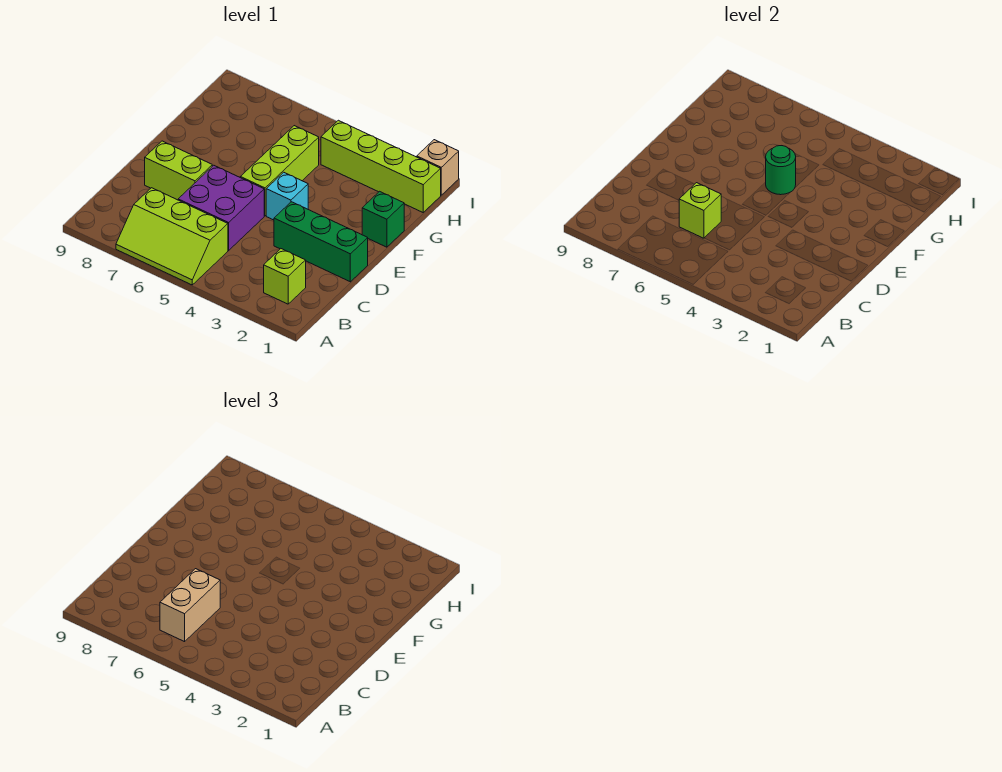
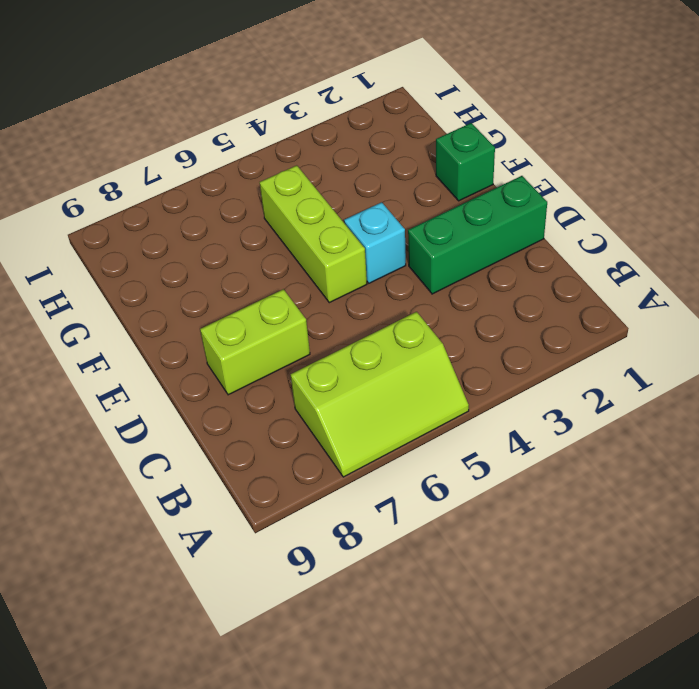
none -> lime 1x1 brick [264,249,306,304]
none -> purple 2x2 brick [178,165,264,250]
none -> lime 1x4 brick [321,120,441,212]

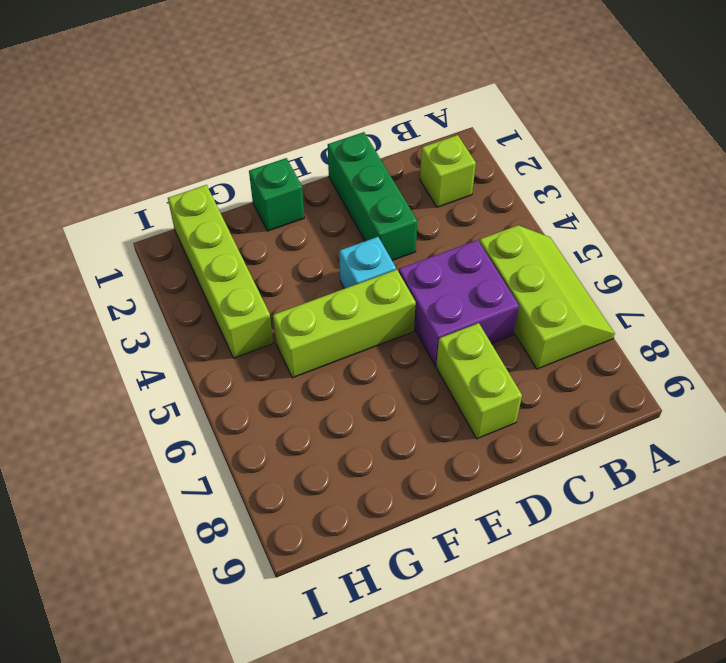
none -> tan 1x1 brick [417,140,459,195]
none -> lime 1x1 brick [679,183,721,238]
none -> green 1x1 round brick [766,146,796,195]

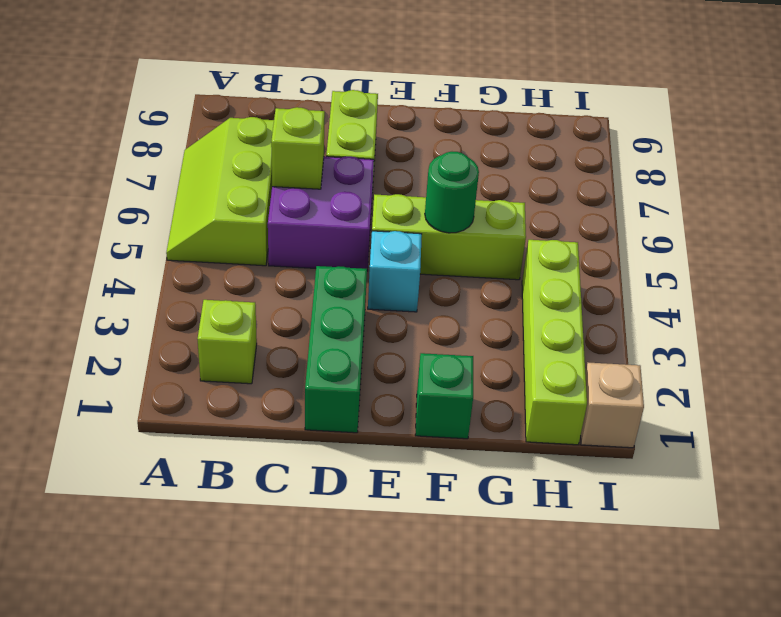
none -> tan 1x2 brick [160,569,220,642]

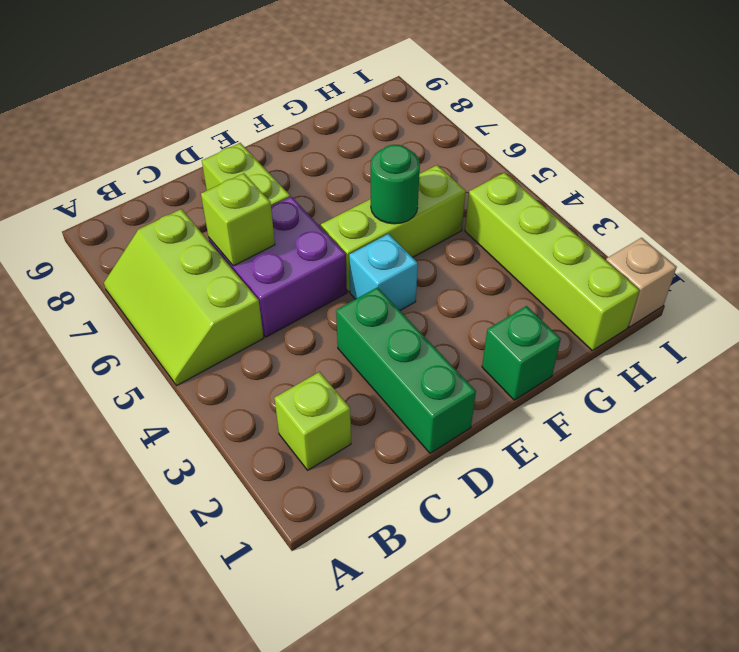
none -> tan 1x2 brick [160,569,220,642]

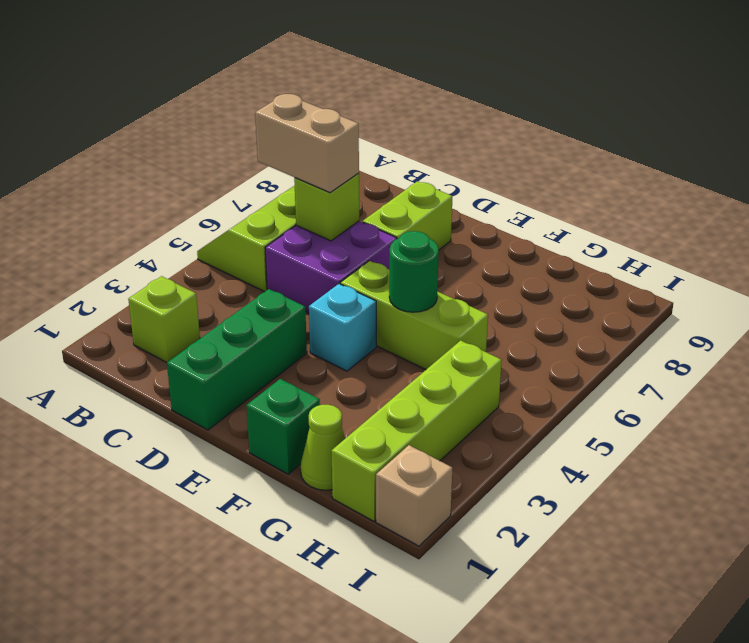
lime 1x1 cone [301,405,345,490] -> none

